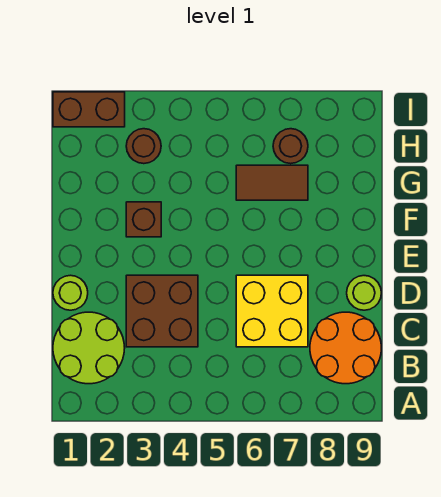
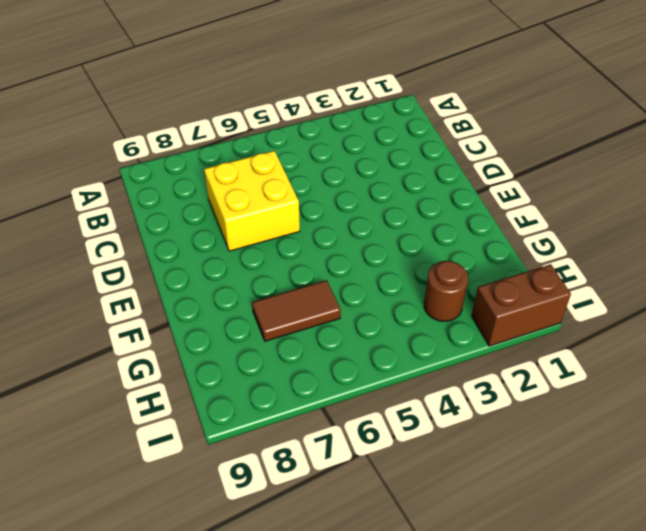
none -> lime 2x2 round brick [53,312,125,384]
none -> orange 2x2 round brick [310,312,381,384]

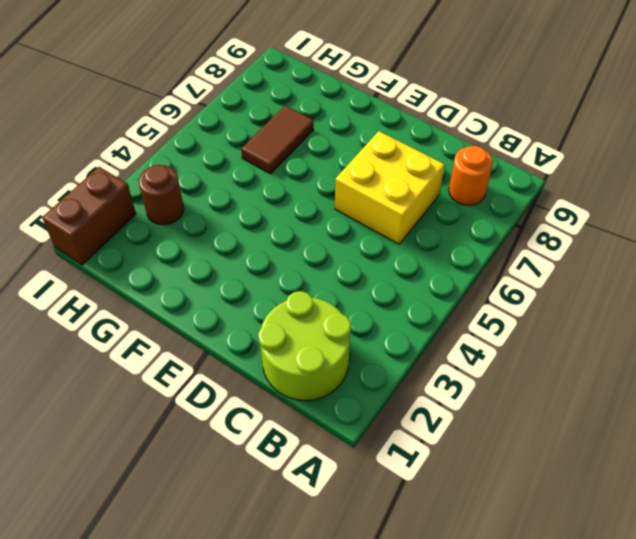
orange 1x1 round brick [449,146,493,205] -> orange 2x2 round brick [310,312,381,384]
none -> brown 2x2 brick [126,275,198,347]
none -> lime 1x1 round brick [53,275,88,310]

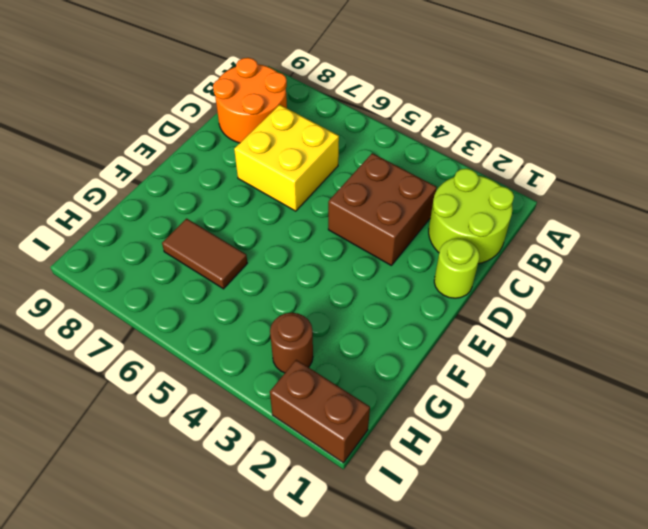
none -> lime 1x1 round brick [347,276,381,310]
none -> brown 1x1 brick [126,202,161,237]

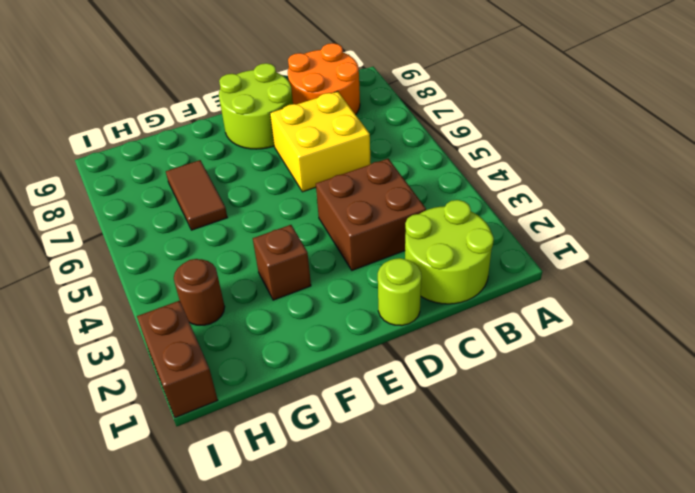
lime 2x2 round brick [219,63,293,149] -> lime 1x1 round brick [347,276,381,310]
none -> brown 1x1 round brick [273,129,308,164]

